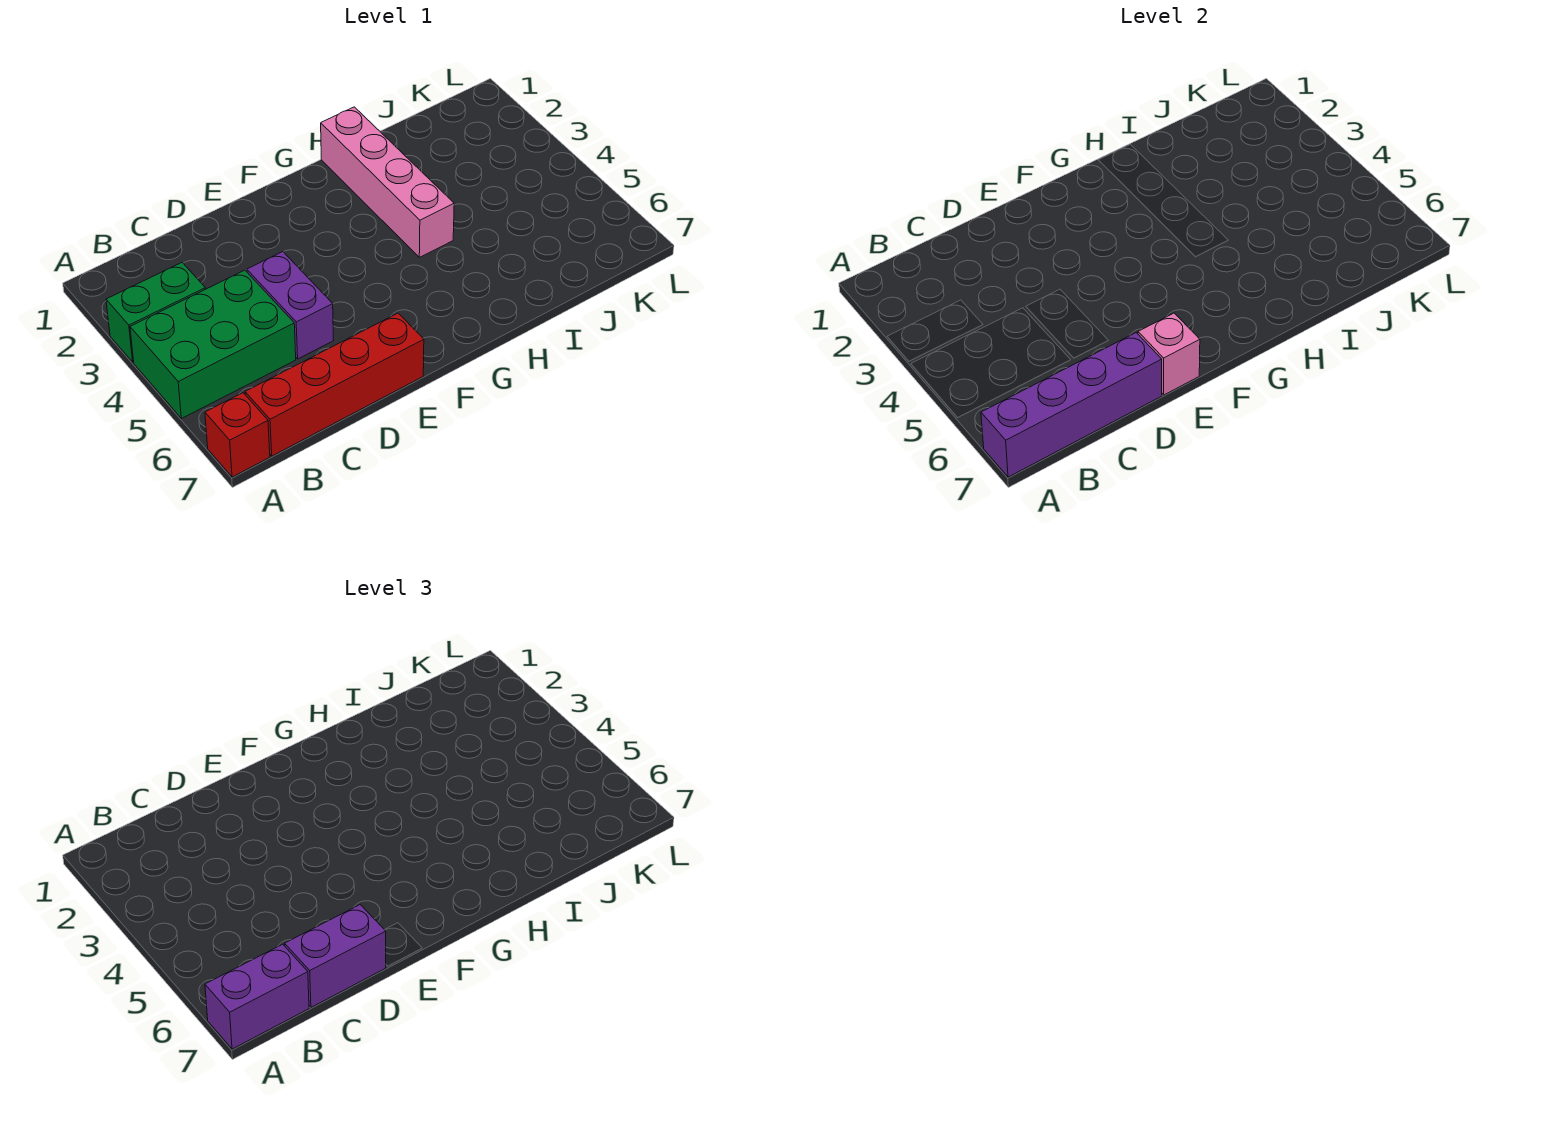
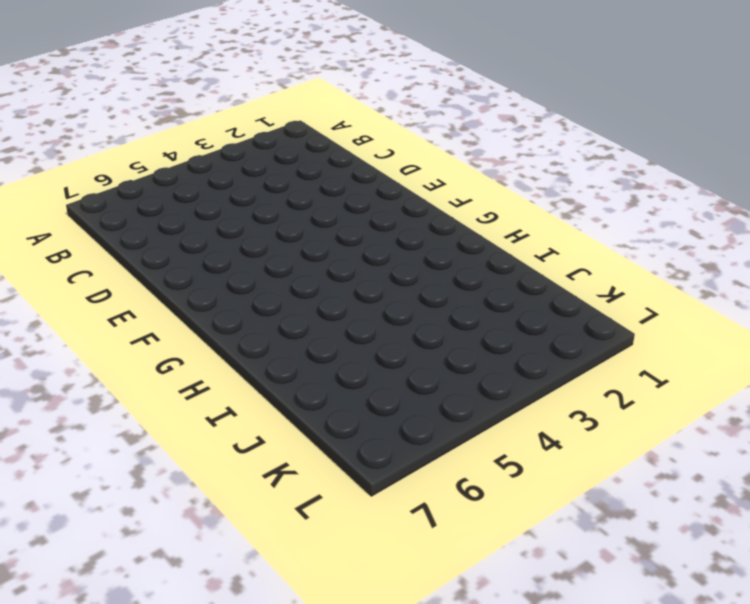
none -> green 1x2 brick [106,263,205,362]
none -> green 2x3 brick [130,270,296,419]

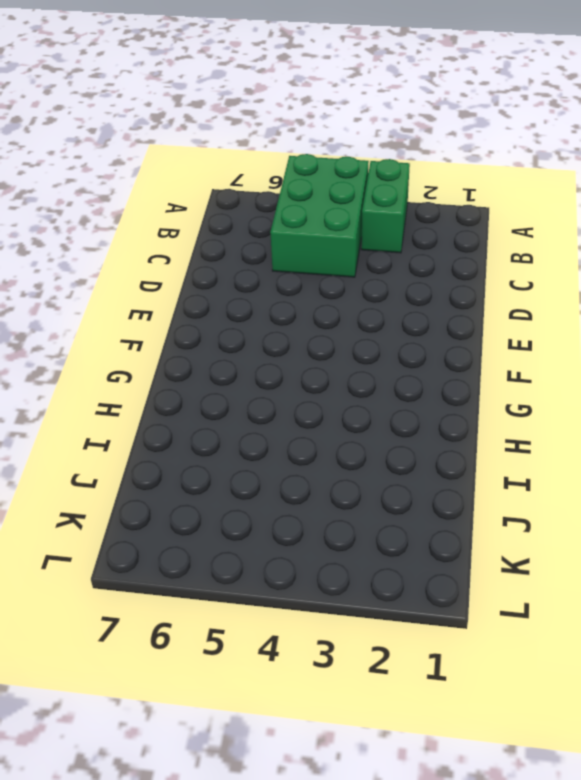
none -> red 1x1 brick [205,393,270,477]
none -> red 1x4 brick [245,313,424,456]

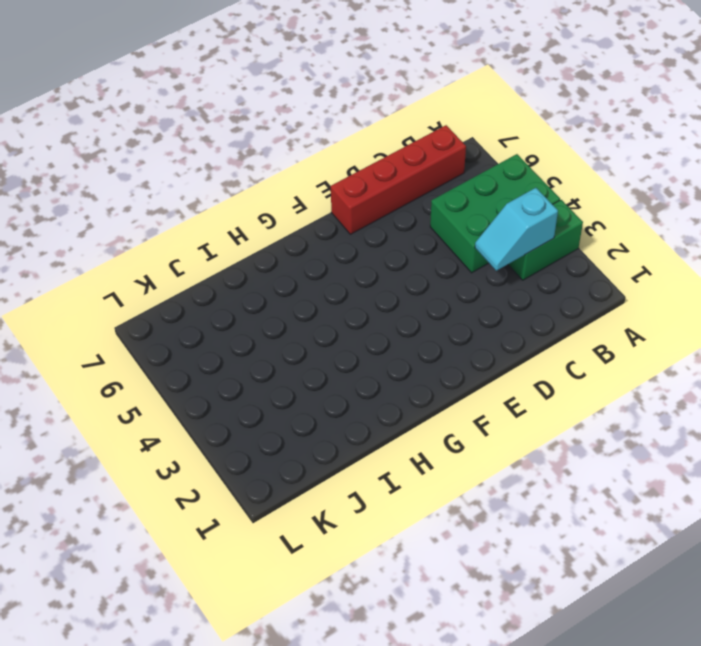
cyan 1x2 slope [475,188,558,271] -> none
none -> red 1x1 brick [205,393,270,477]
none -> purple 1x2 brick [247,252,334,359]

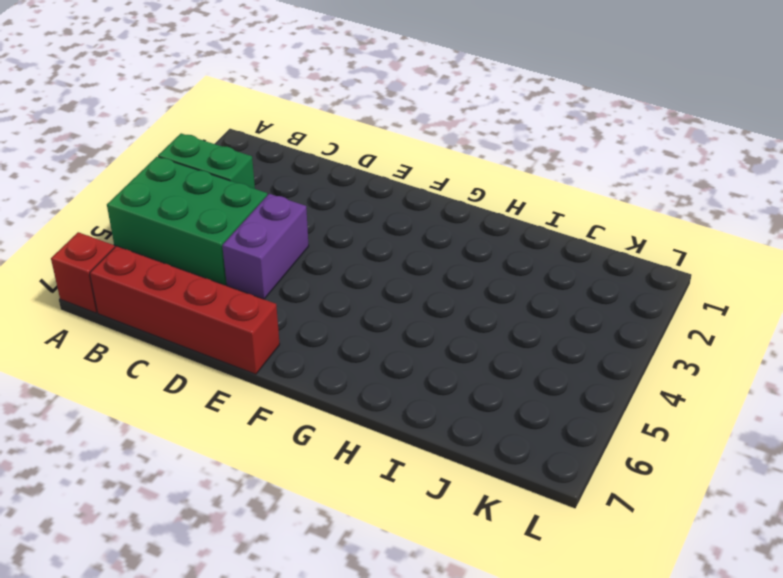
none -> pink 1x4 brick [321,107,454,257]
none -> purple 1x4 brick [981,333,1162,477]

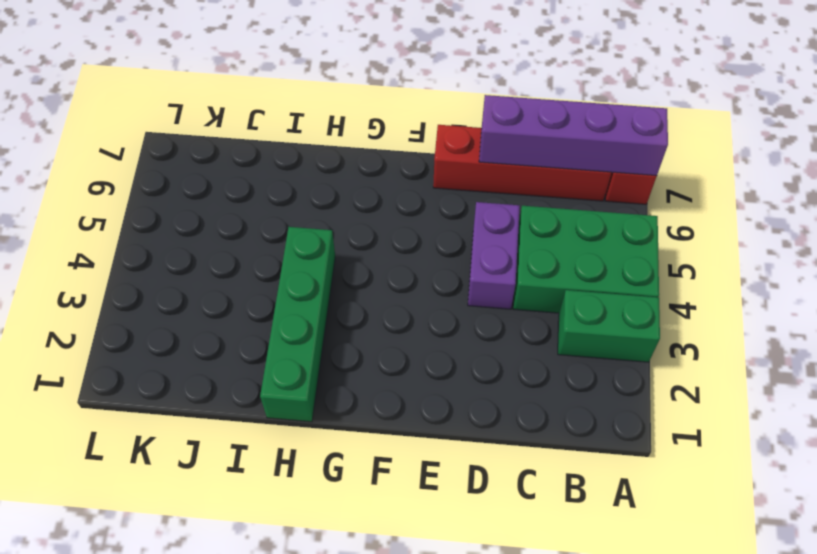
green 1x4 brick [260,227,335,422] -> pink 1x4 brick [321,107,454,257]
none -> pink 1x1 brick [1138,313,1200,395]
none -> purple 1x2 brick [205,944,309,1049]

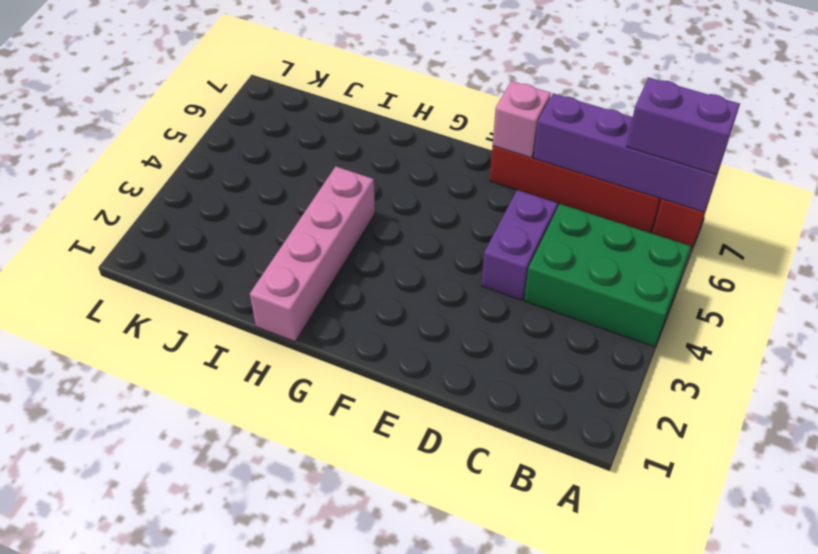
none -> green 1x2 brick [106,263,205,362]
none -> purple 1x2 brick [285,905,386,1007]

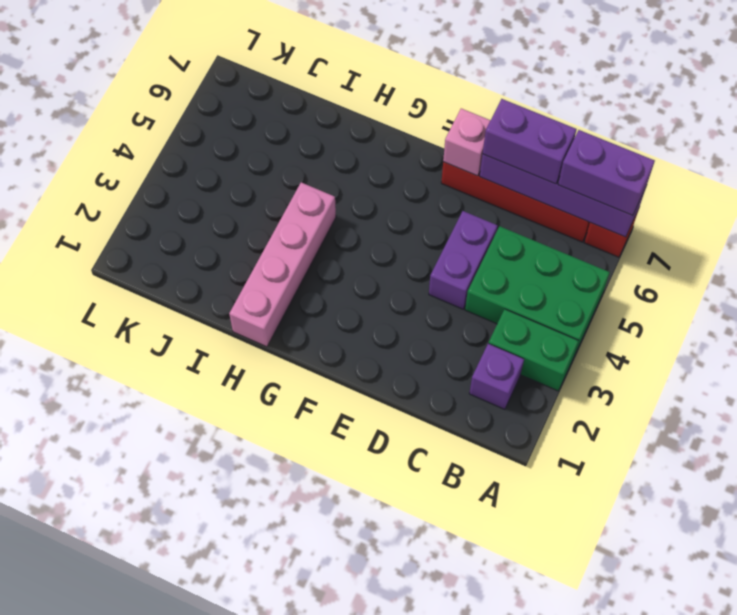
purple 1x1 brick [469,343,524,409] -> none

